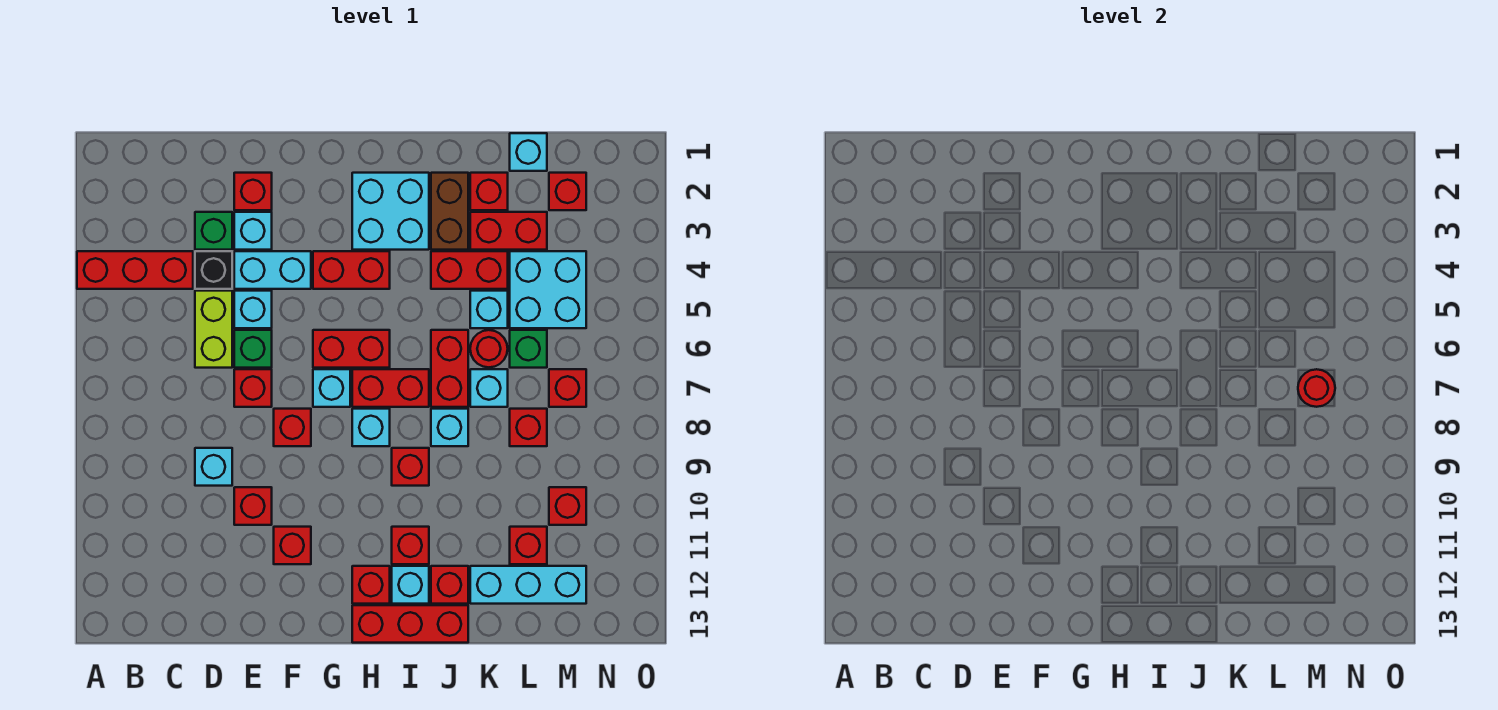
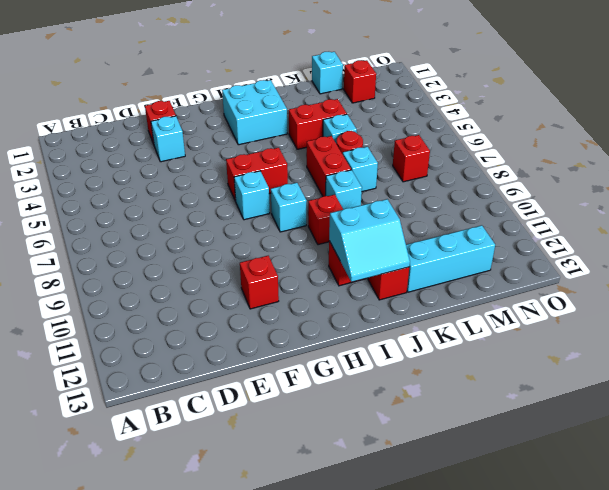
cyan 2x2 slope [329,199,410,282] -> none
none -> red 1x3 brick [77,251,193,289]
none -> green 1x1 brick [195,212,232,250]
none -> black 1x1 brick [195,251,232,289]
none -> lime 1x2 brick [195,291,232,368]

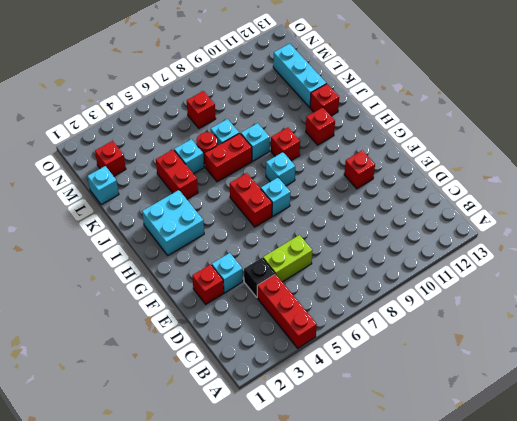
none -> green 1x1 brick [195,212,232,250]
none -> cyan 1x1 brick [195,448,232,486]
none -> cyan 1x2 brick [234,251,311,289]
none -> cyan 1x1 brick [234,291,272,328]

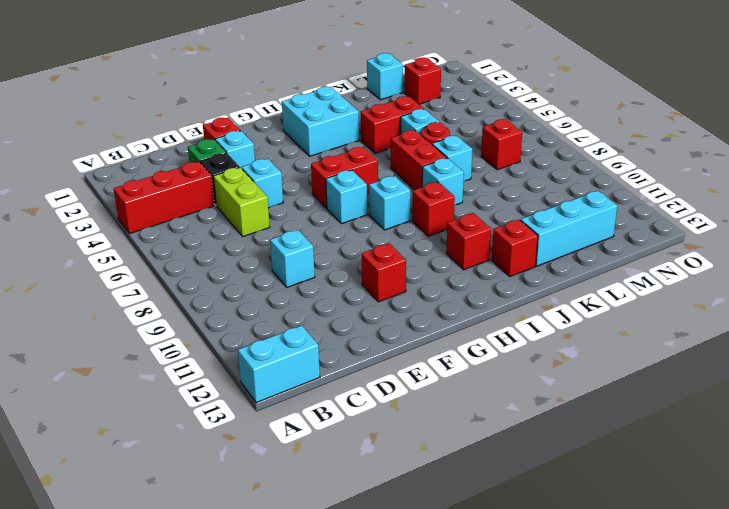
cyan 1x2 brick [238,325,320,403] -> cyan 1x2 brick moved to [234,251,311,289]
none -> green 1x1 brick [234,330,272,368]
none -> red 1x1 brick [234,369,272,407]
none -> red 1x1 brick [234,487,272,525]
none -> red 1x1 brick [274,409,311,446]

